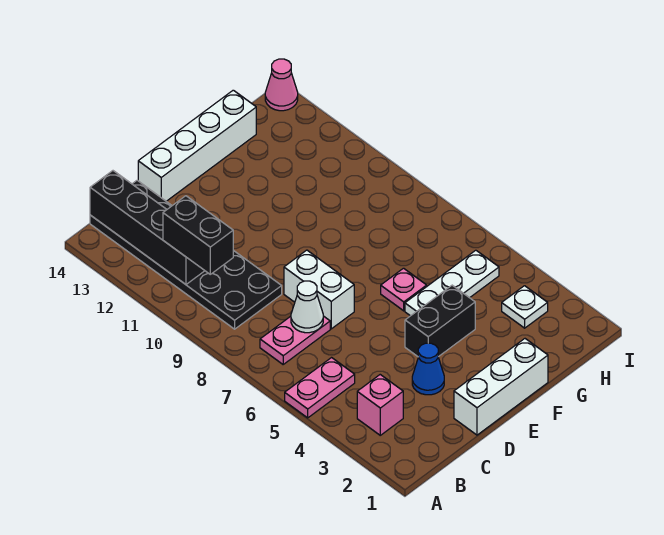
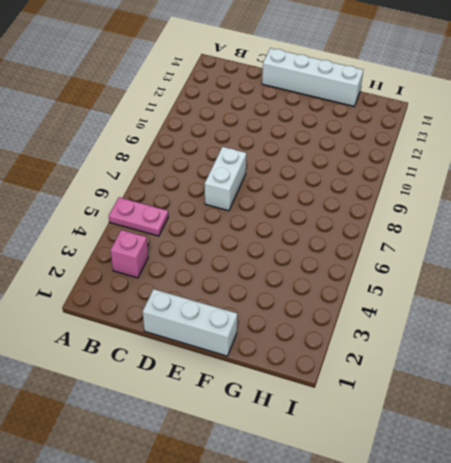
none -> pink 1x2 plate [260,316,330,364]
none -> black 2x6 plate [90,180,282,329]
none -> blue 1x1 cone [412,343,444,395]

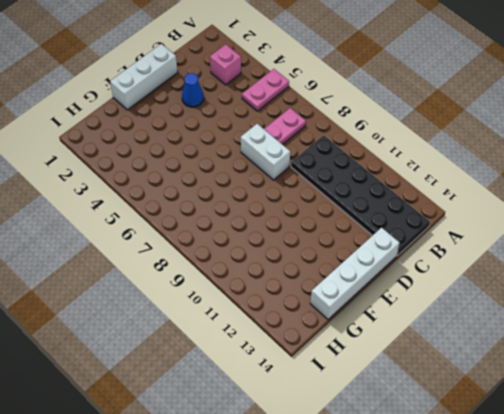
none -> black 1x2 brick [405,285,475,357]
none -> white 1x3 plate [405,250,499,316]
none -> pink 1x1 plate [381,268,427,311]

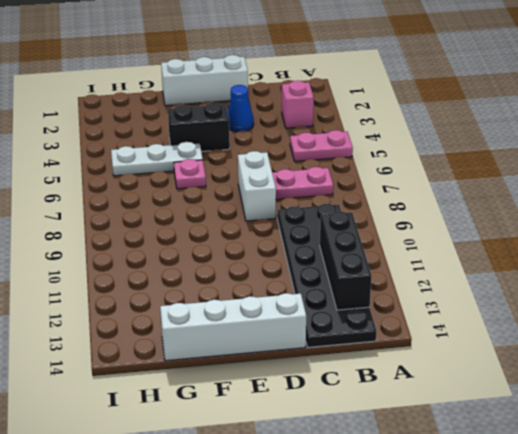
black 1x3 brick [320,211,372,310] -> black 1x4 brick [90,171,205,284]
none -> white 1x1 plate [502,286,548,328]
none -> pink 1x1 cone [265,59,298,111]
none -> white 1x1 cone [291,281,323,333]

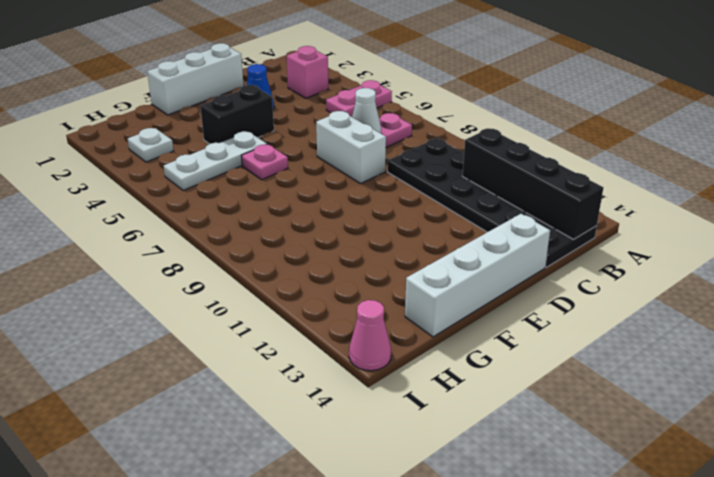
none -> black 1x2 brick [163,196,233,274]

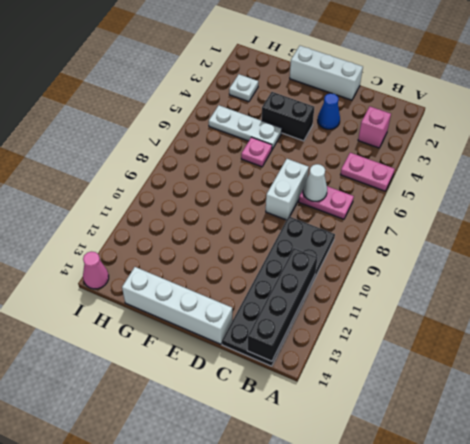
none -> black 1x2 brick [163,196,233,274]

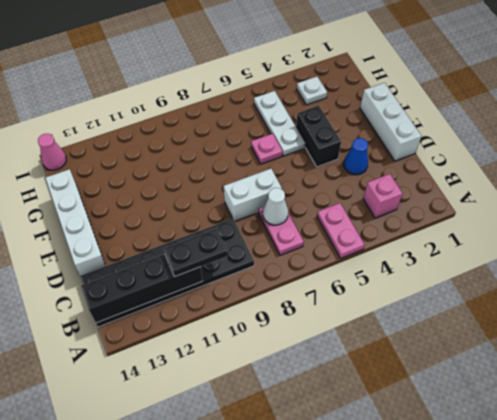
black 1x2 plate [164,229,228,277] -> black 1x2 brick [163,196,233,274]

